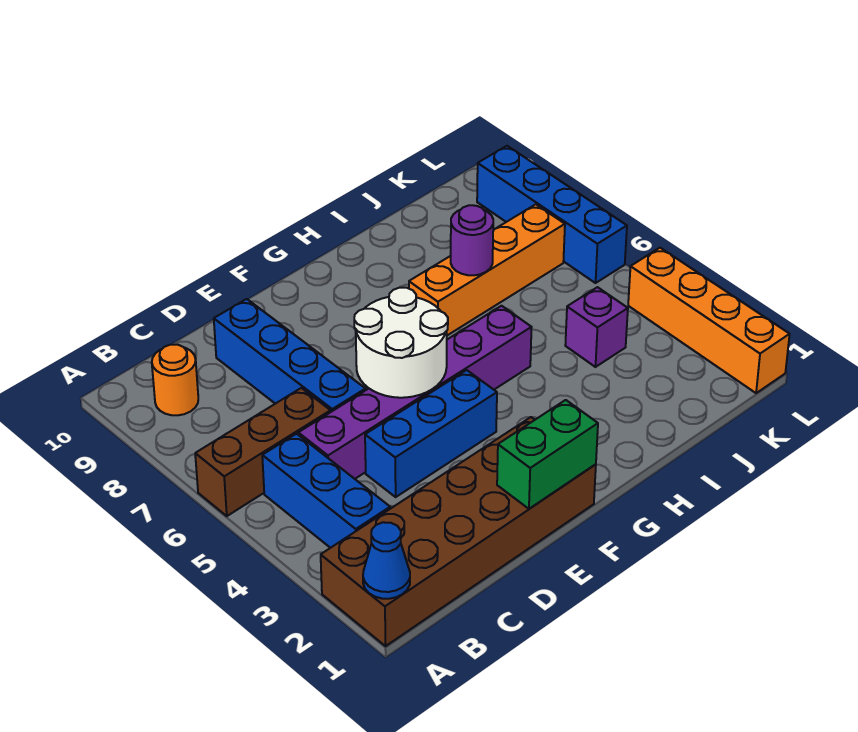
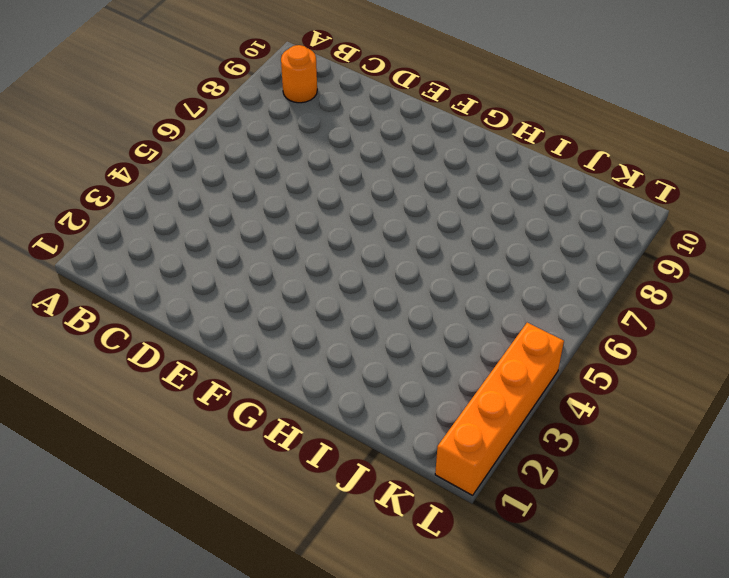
none -> brown 2x6 brick [321,417,596,646]
none -> brown 1x3 brick [195,388,331,516]
none -> blue 1x3 brick [262,434,390,548]

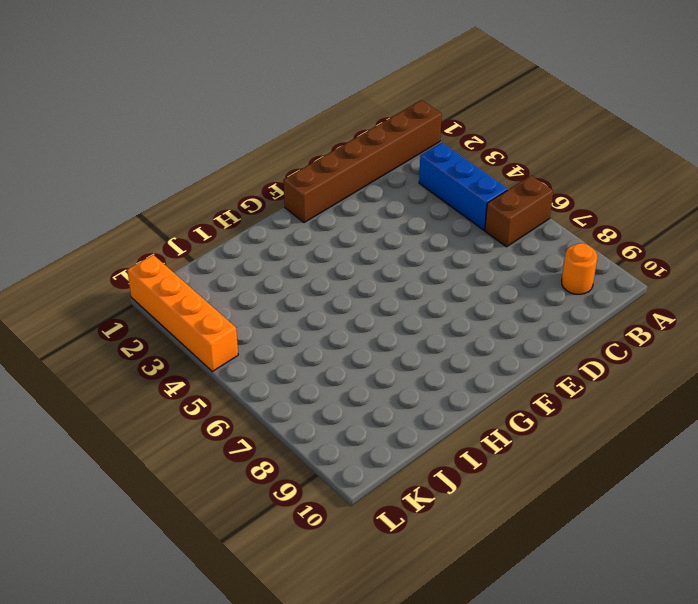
brown 1x6 brick [283,100,442,223] -> brown 2x6 brick [321,417,596,646]
brown 1x2 brick [485,175,553,247] -> brown 1x3 brick [195,388,331,516]
none -> purple 1x6 brick [298,306,532,479]
none -> blue 1x3 brick [365,370,497,497]
none -> blue 1x4 brick [214,299,366,412]

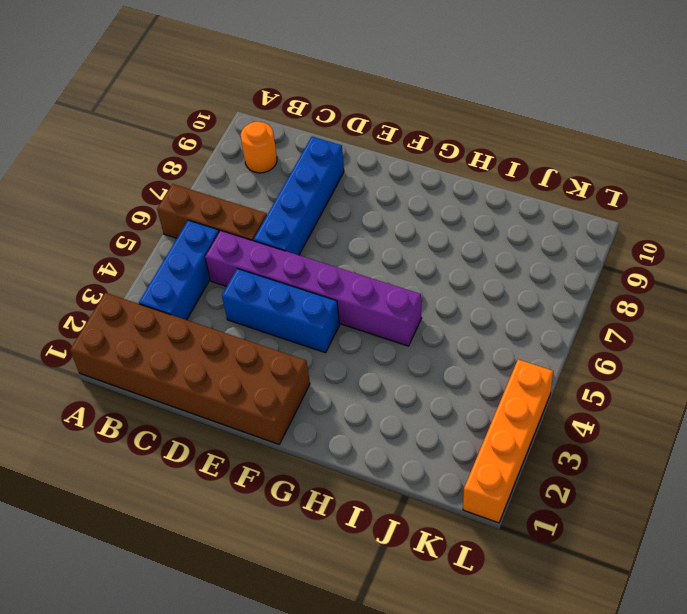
none -> orange 1x4 brick [409,204,565,335]
none -> purple 1x1 brick [565,287,628,367]
none -> blue 1x4 brick [477,146,627,283]

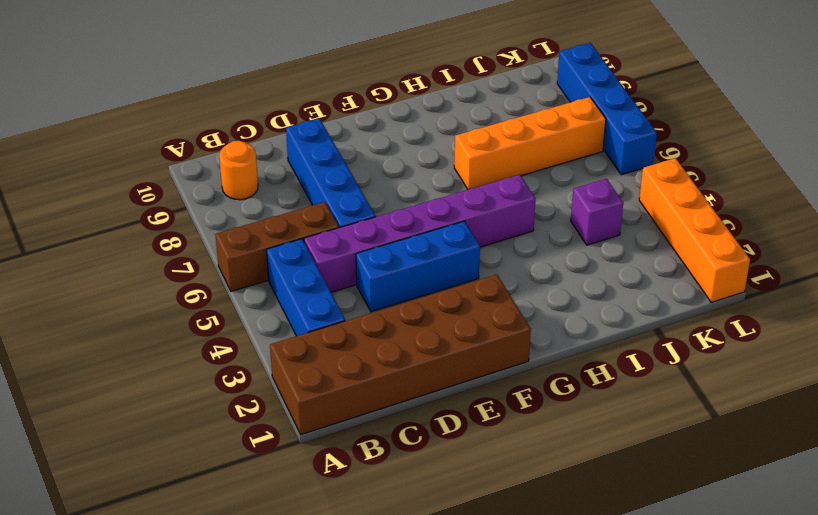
none -> blue 1x1 cone [363,522,410,599]
none -> green 1x2 brick [497,400,598,509]
none -> white 2x2 round brick [354,288,448,398]

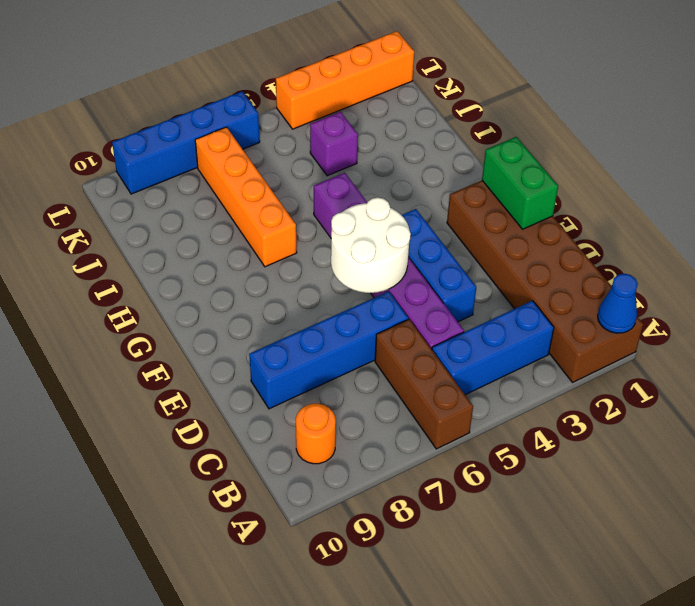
none -> purple 1x1 round brick [451,205,493,275]

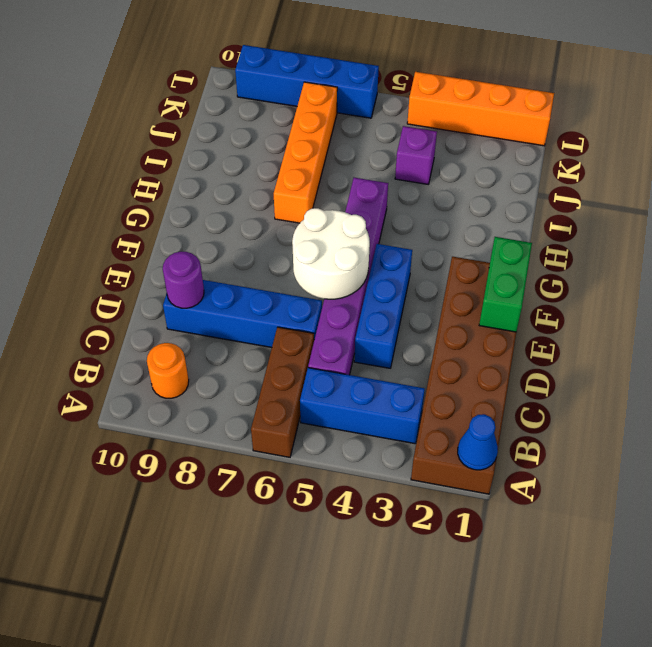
purple 1x1 round brick [163,252,204,308] -> purple 1x1 round brick moved to [451,205,493,275]

